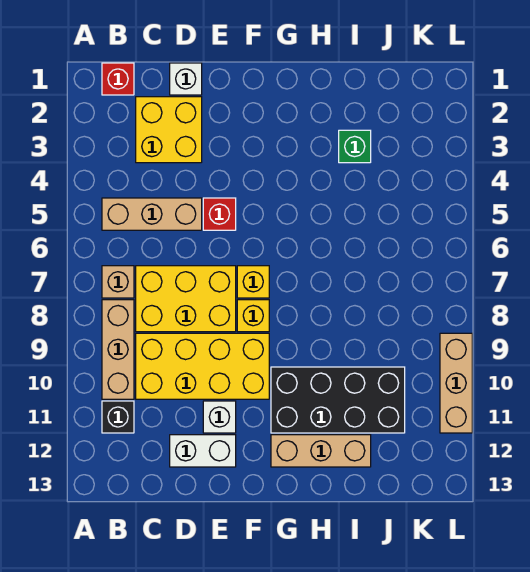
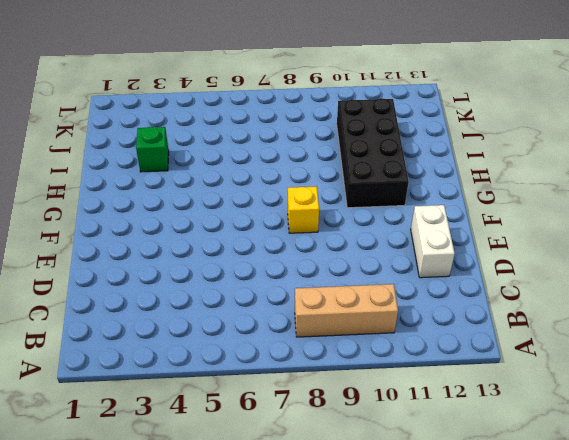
none -> red 1x1 brick [102,63,134,95]
none -> tan 1x3 brick [102,198,202,230]
none -> tan 1x1 brick [102,266,134,298]

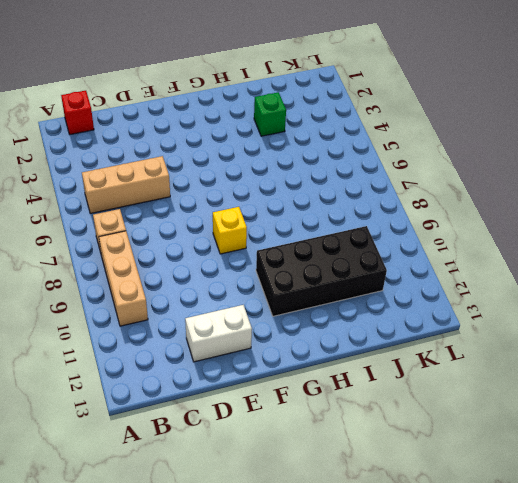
none -> black 1x1 brick [102,401,134,433]
none -> yellow 2x2 brick [136,97,202,163]
none -> yellow 2x3 brick [136,266,236,332]

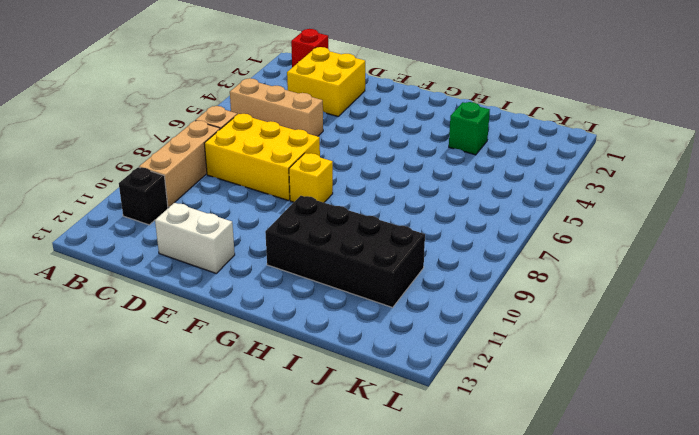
none -> yellow 2x4 brick [136,333,269,399]
none -> white 1x1 brick [170,63,202,95]
none -> red 1x1 brick [203,198,236,230]

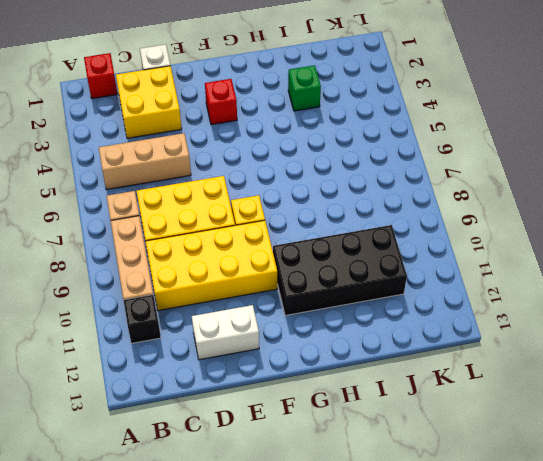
red 1x1 brick [205,79,237,125] -> red 1x1 brick moved to [203,198,236,230]
none -> white 1x1 brick [203,401,236,433]
none -> yellow 1x1 brick [237,266,269,298]
none -> tan 1x3 brick [271,435,371,467]

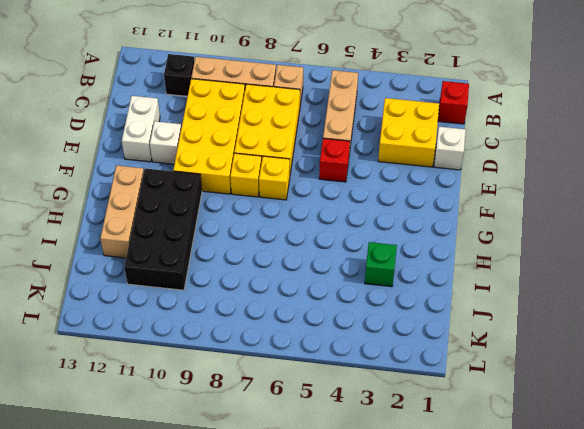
none -> tan 1x3 brick [440,333,472,433]

